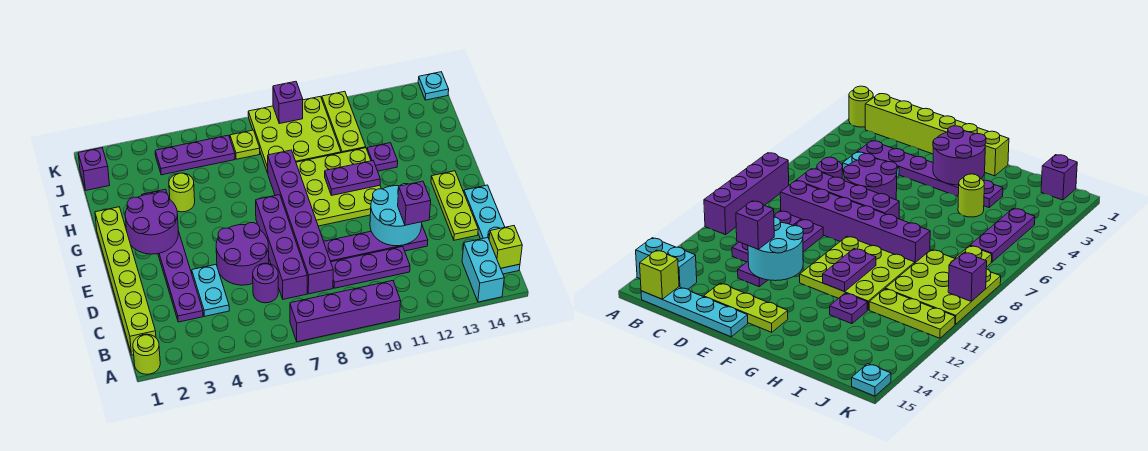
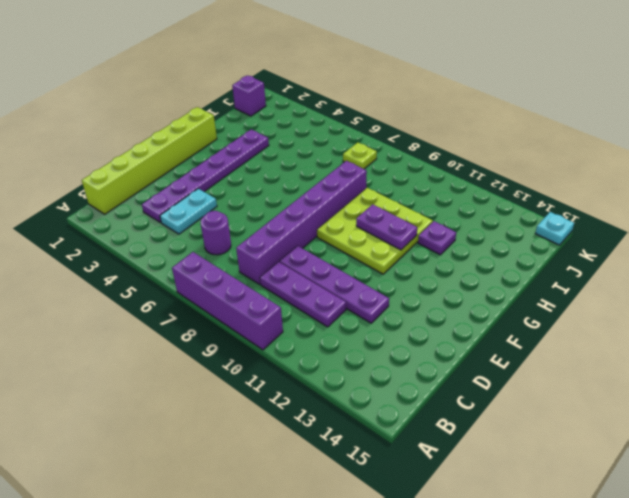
none -> lime 1x1 round brick [133,334,160,374]
none -> cyan 1x2 brick [462,238,504,302]
none -> cyan 1x4 plate [464,185,520,274]

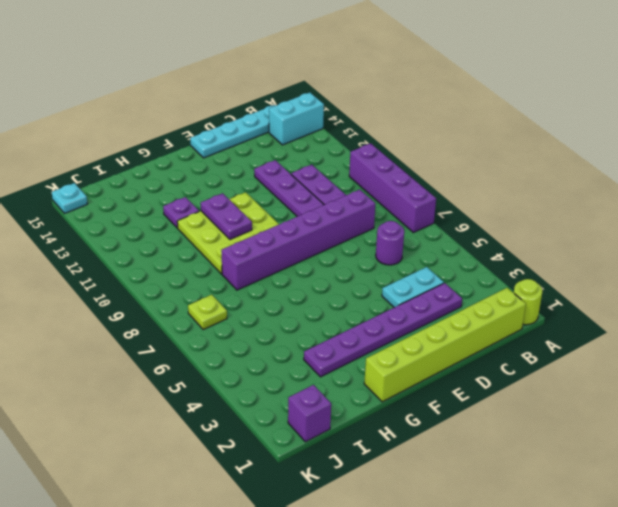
none -> purple 1x4 brick [256,195,307,299]
none -> purple 2x2 round brick [216,223,269,285]
none -> lime 1x3 plate [431,171,478,240]

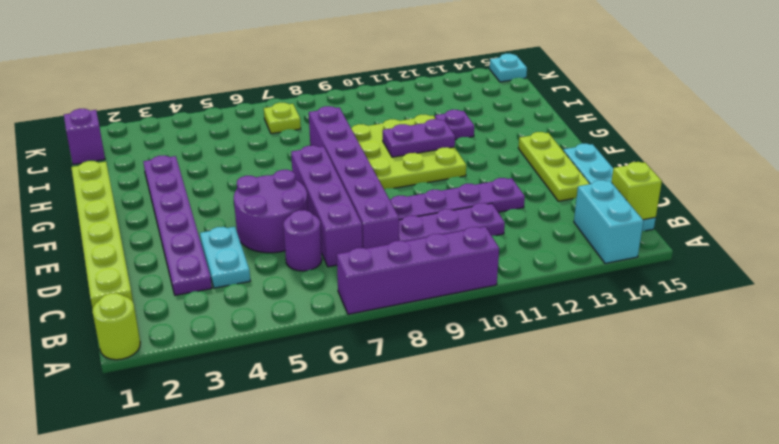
none -> lime 1x1 round brick [169,173,195,212]
none -> lime 3x3 plate [248,96,341,173]
none -> lime 1x3 plate [322,91,366,153]

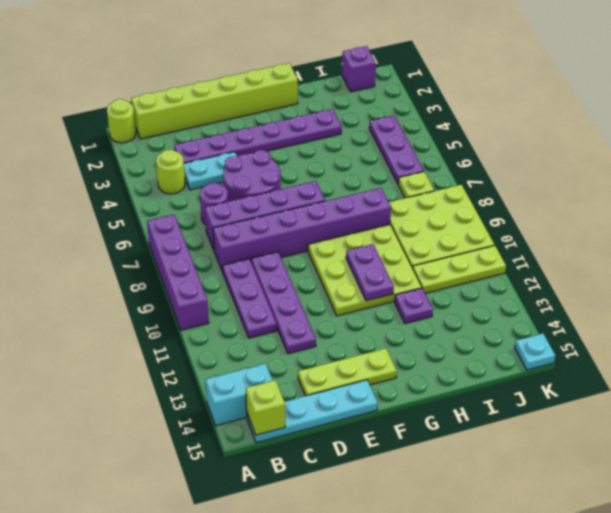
lime 1x1 round brick [156,150,185,194] -> lime 1x1 round brick moved to [169,173,195,212]
none -> cyan 2x2 round brick [370,184,422,246]
none -> purple 2x2 round brick [125,192,178,254]
none -> purple 1x1 brick [273,81,303,124]

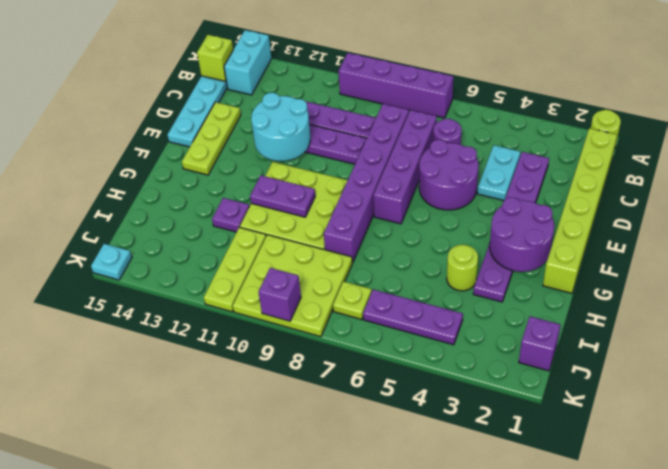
none -> purple 1x1 brick [398,181,431,225]

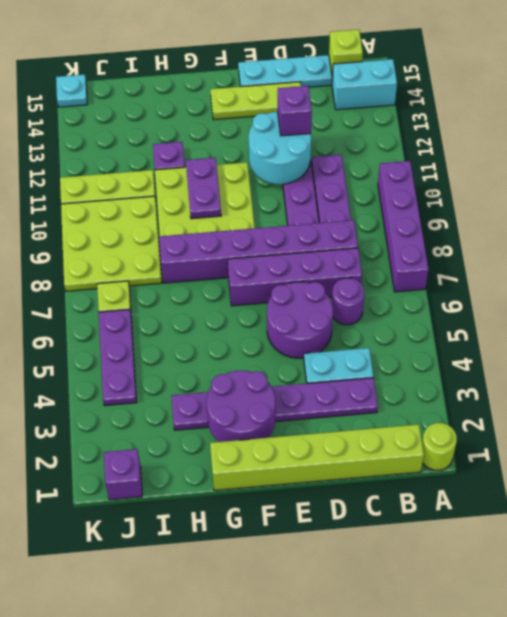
none -> lime 1x1 round brick [169,173,195,212]
none -> purple 1x1 brick [273,81,303,124]

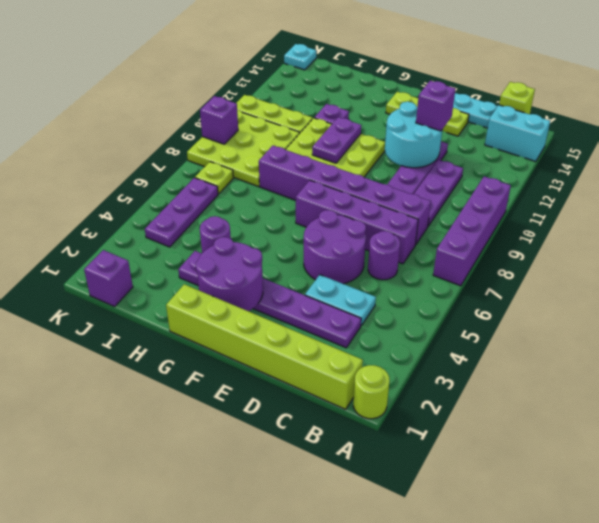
purple 1x1 round brick [200,216,231,253] -> lime 1x1 round brick [169,173,195,212]

